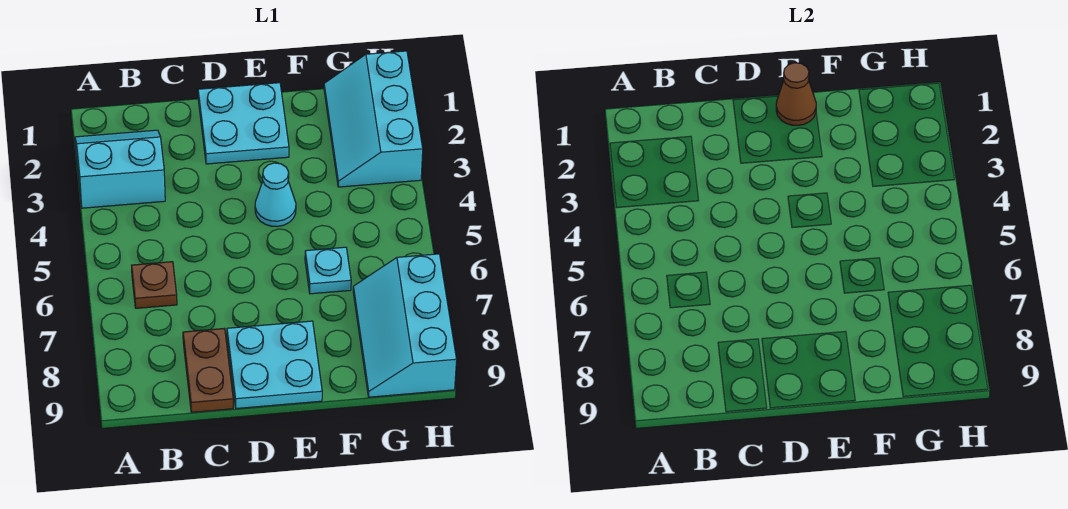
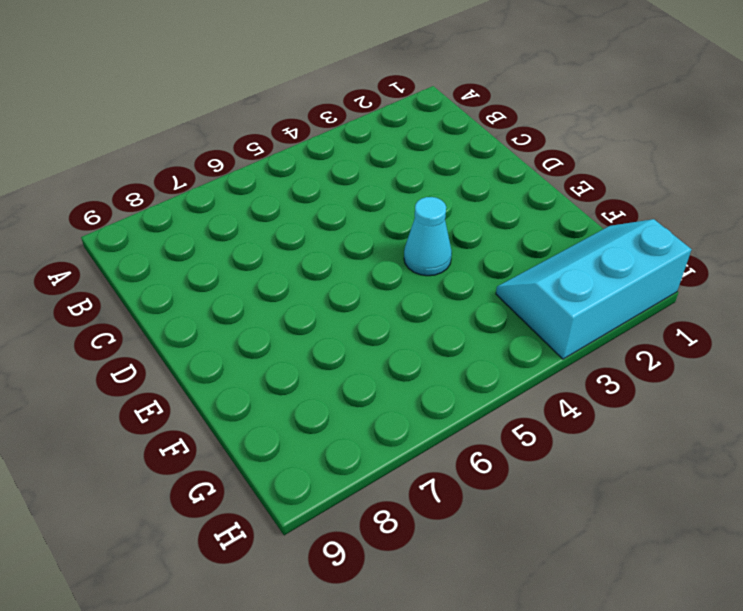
none -> cyan 2x2 slope [75,130,165,208]
none -> brown 1x1 plate [132,262,177,308]

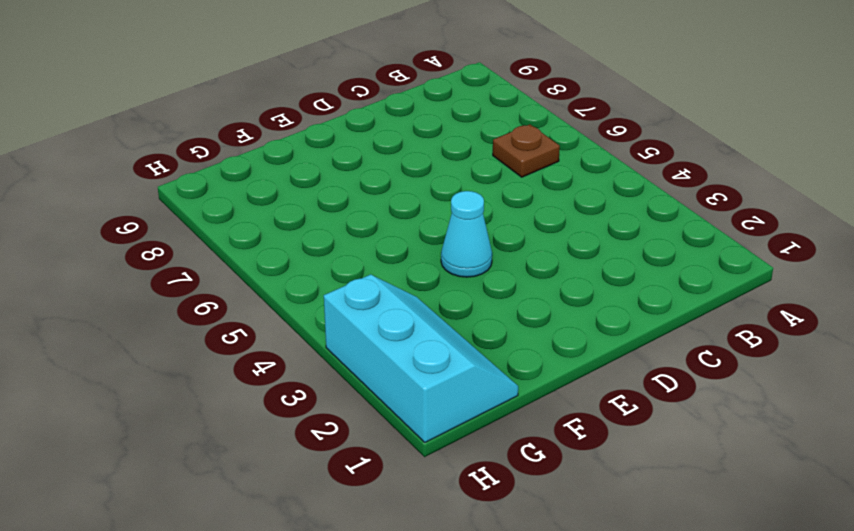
none -> cyan 2x2 slope [75,130,165,208]
none -> brown 1x2 plate [183,328,233,412]

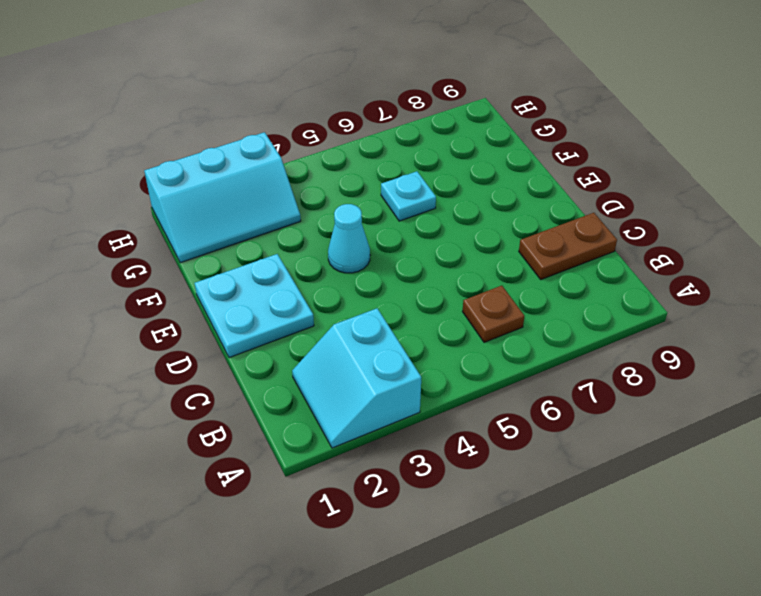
none -> cyan 2x2 plate [227,321,322,409]
none -> cyan 2x3 slope [353,254,457,397]

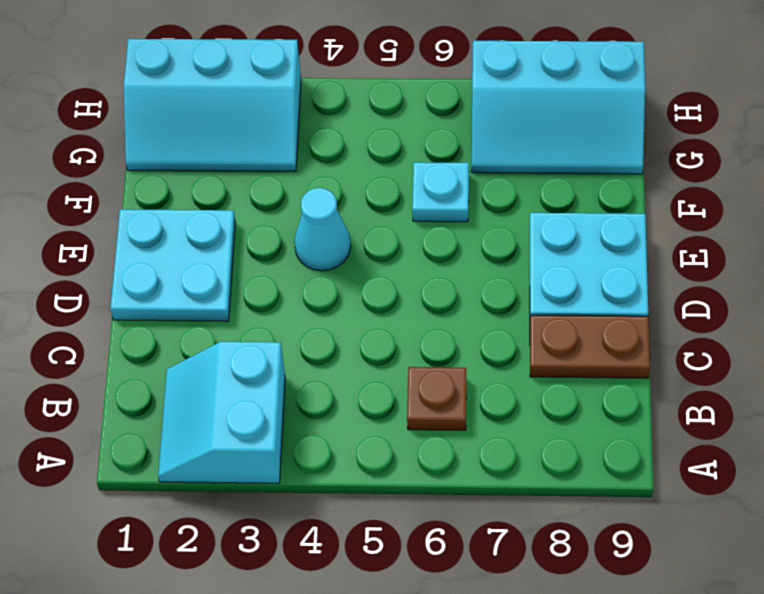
none -> brown 1x1 cone [776,63,816,125]

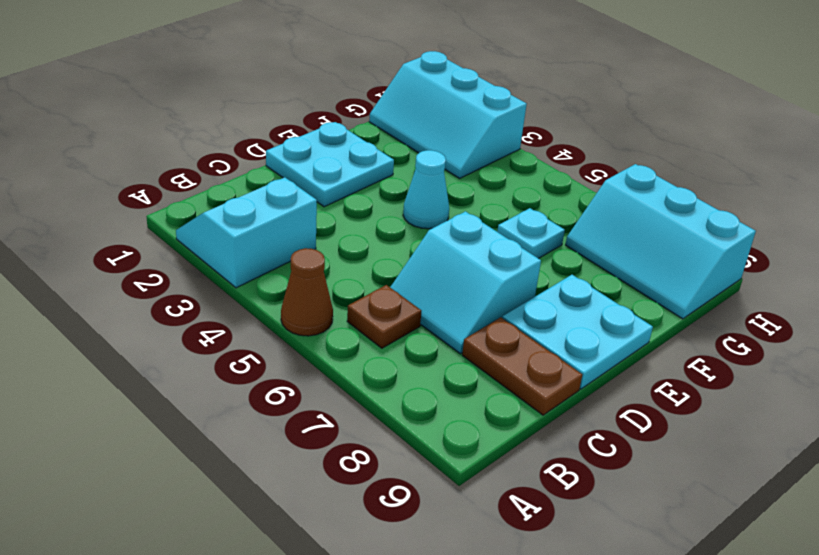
brown 1x1 cone [281,248,333,336] -> brown 1x1 cone moved to [776,63,816,125]
cyan 2x2 slope [390,211,541,354] -> none

